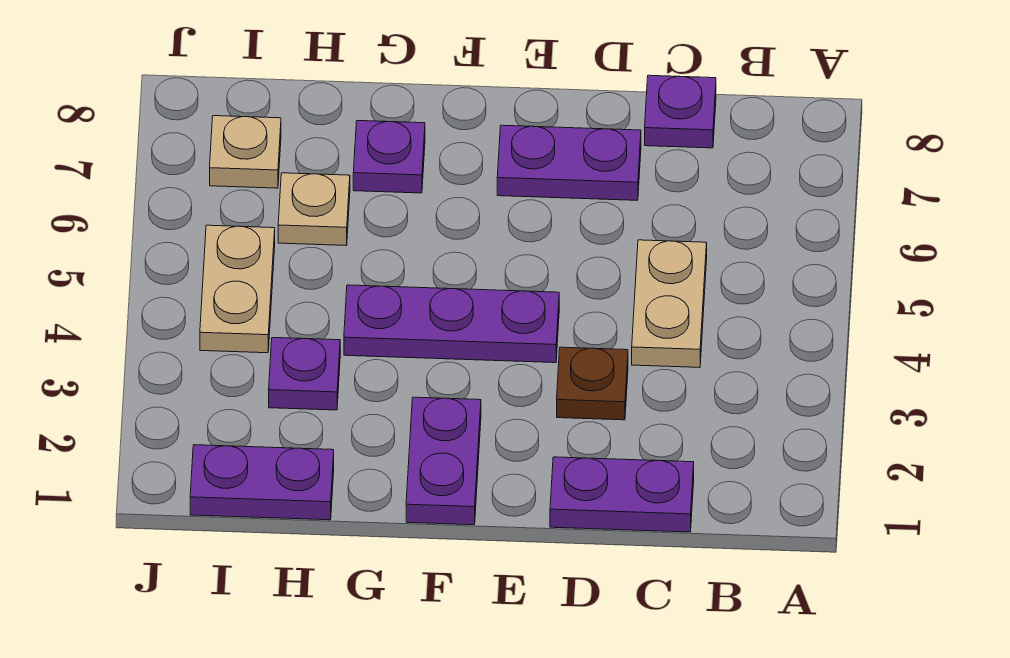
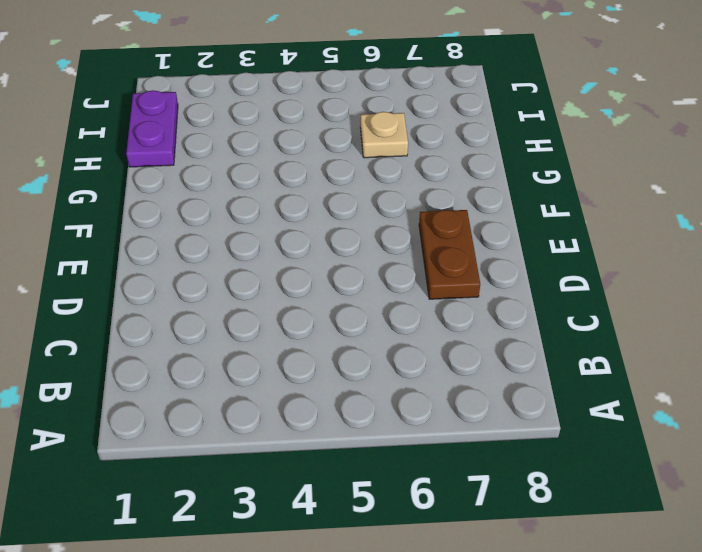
brown 1x2 plate [419,210,480,299] -> purple 1x2 plate [497,125,641,200]
none -> purple 1x2 plate [550,457,694,532]
none -> tan 1x2 plate [632,240,707,368]
none -> purple 1x1 plate [645,75,716,148]

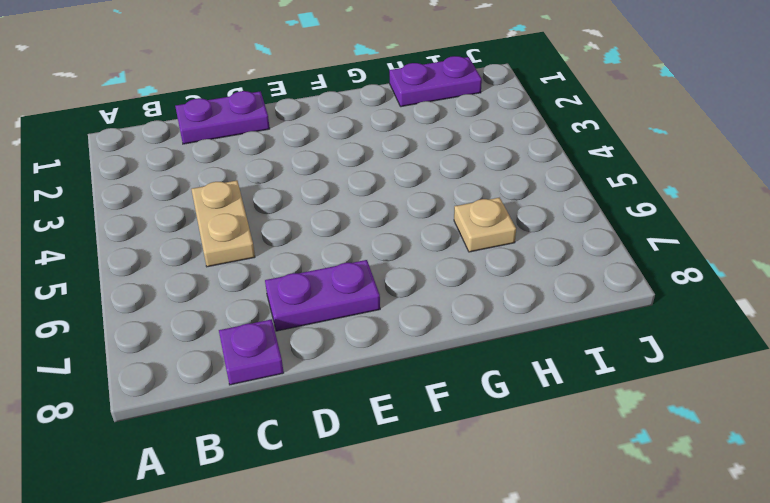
none -> brown 1x1 plate [557,347,628,420]
none -> purple 1x3 plate [344,285,559,363]
none -> purple 1x2 plate [406,397,481,525]

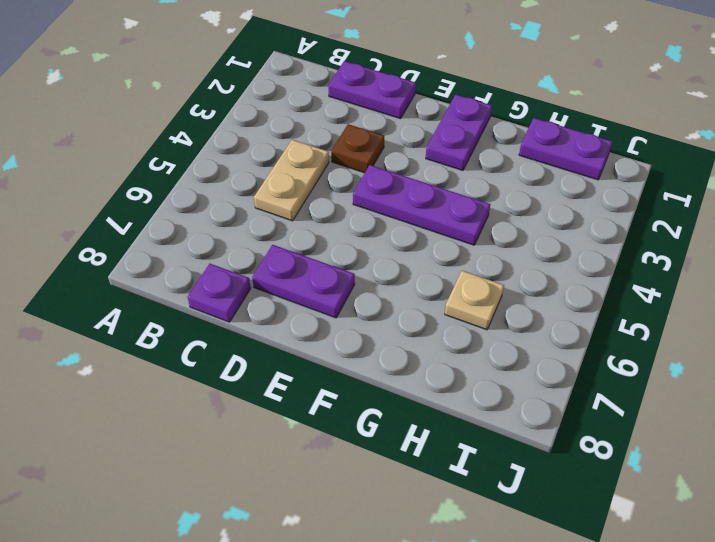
none -> purple 1x1 plate [353,121,425,193]
none -> purple 1x1 plate [269,338,340,410]
none -> tan 1x2 plate [200,225,275,353]

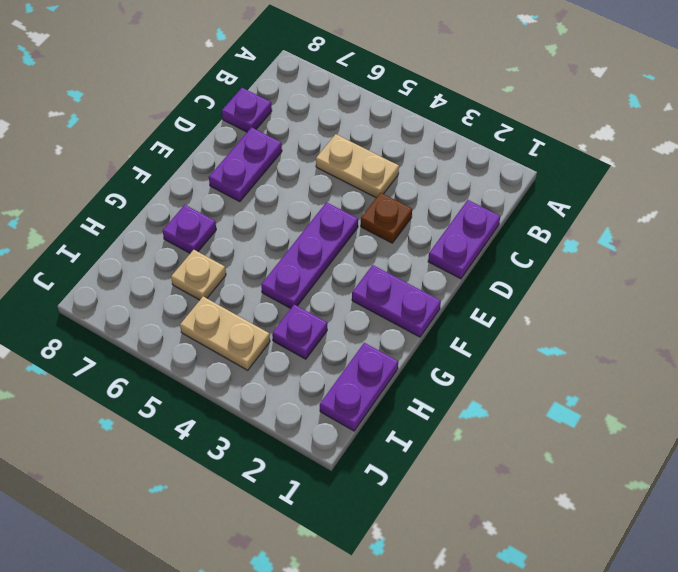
none -> tan 1x1 plate [210,116,281,188]

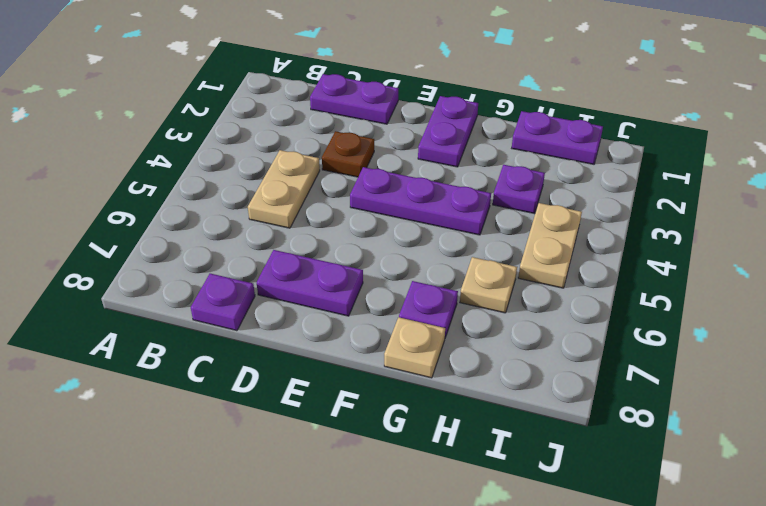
tan 1x1 plate [384,317,445,378] -> tan 1x1 plate moved to [210,116,281,188]

